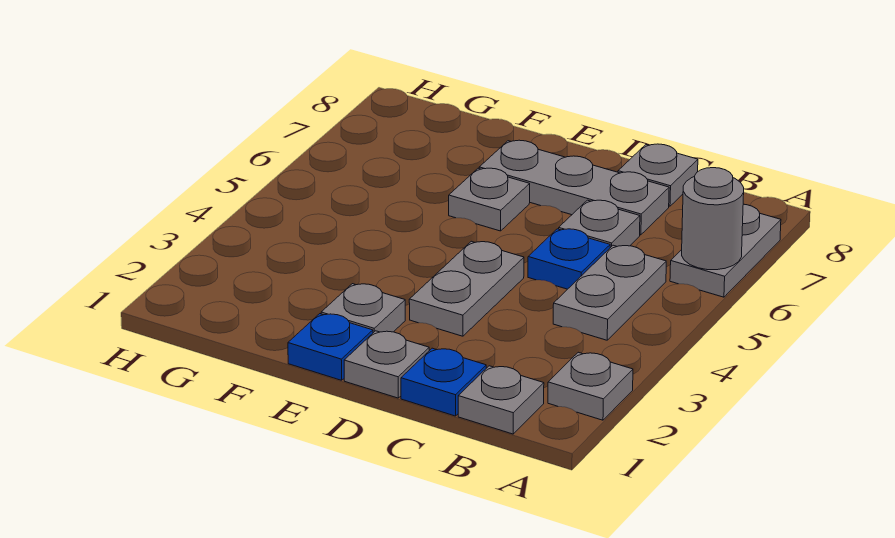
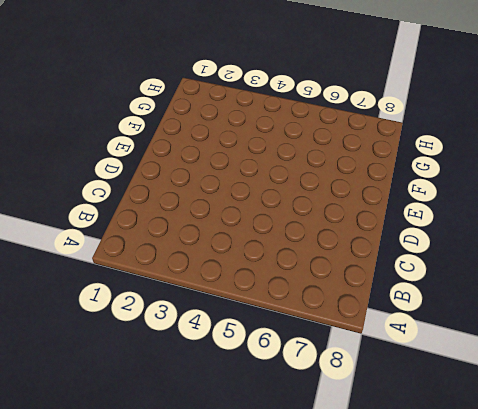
none -> grey 1x1 plate [548,352,633,420]
none -> grey 1x2 plate [670,204,781,297]
none -> grey 1x1 plate [458,366,544,434]

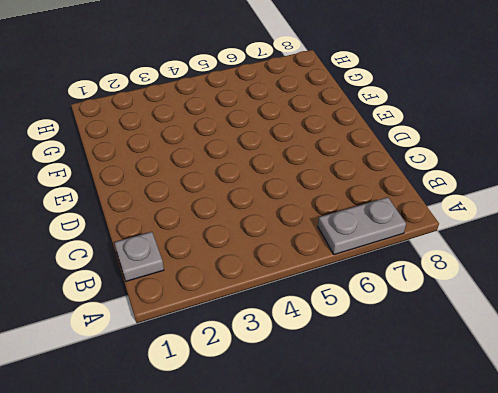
none -> grey 1x1 plate [548,352,633,420]
none -> grey 1x2 plate [553,245,666,340]
none -> blue 1x1 plate [401,348,486,416]

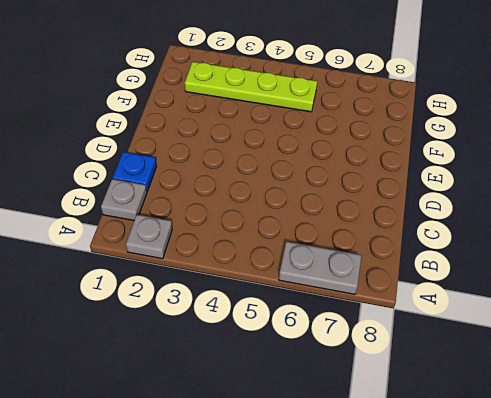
lime 1x4 plate [185,62,317,112] -> none
none -> grey 1x2 plate [553,245,666,340]
none -> blue 1x1 plate [528,229,610,289]
none -> grey 1x1 plate [559,200,640,248]

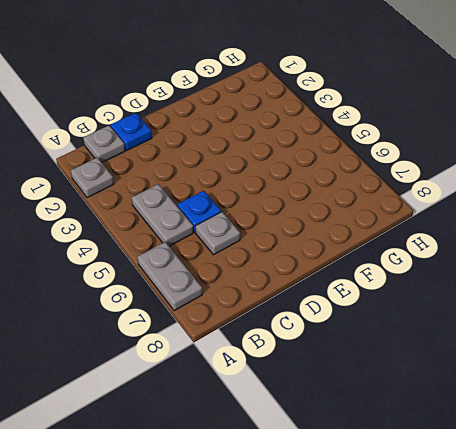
none -> grey 1x3 plate [479,140,669,235]
none -> grey 1x1 plate [618,144,698,206]
none -> grey 1x1 plate [344,331,429,398]

